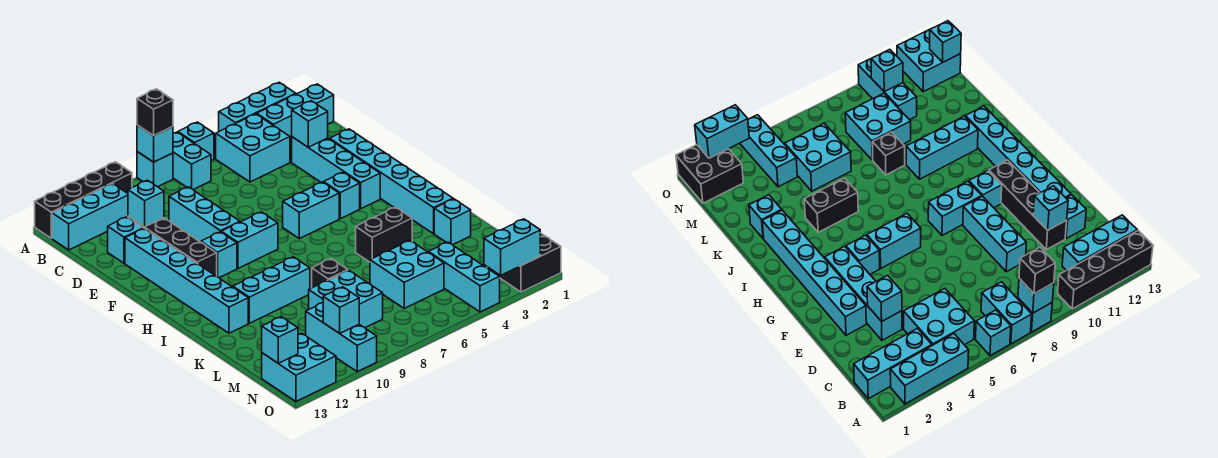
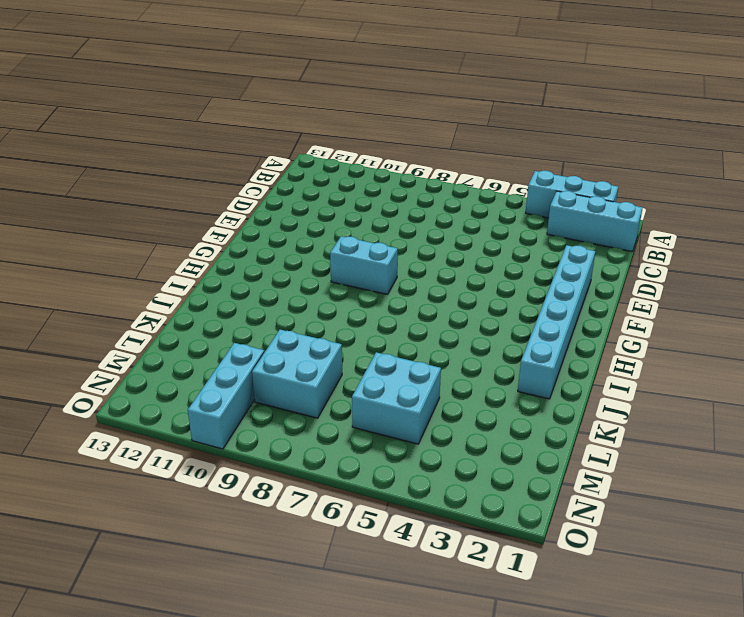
none -> cyan 1x1 brick [178,122,214,161]
none -> cyan 1x2 brick [173,132,211,190]
none -> cyan 1x1 brick [137,152,173,187]
none -> black 1x4 brick [35,162,132,238]

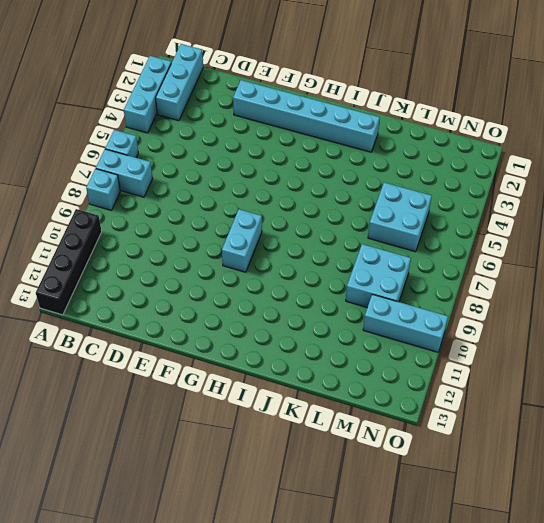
none -> cyan 2x2 brick [216,114,290,182]
none -> cyan 1x3 brick [52,184,128,250]
none -> cyan 1x4 brick [292,137,380,209]
none -> cyan 1x3 brick [169,187,240,242]

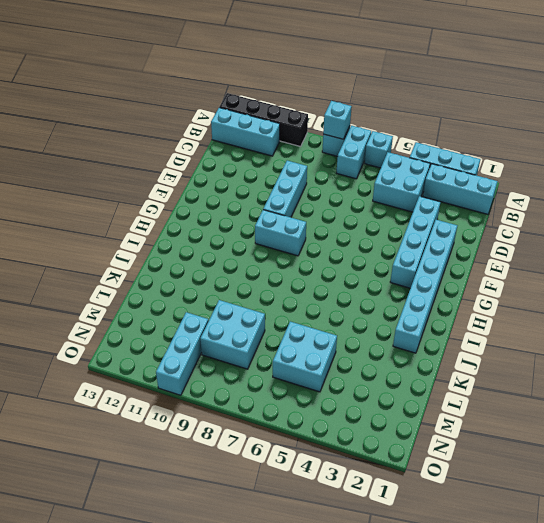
none -> black 1x4 brick [128,216,217,276]
none -> cyan 1x1 brick [108,217,144,263]
none -> cyan 1x6 brick [125,229,248,333]
none -> cyan 1x1 brick [324,172,360,219]

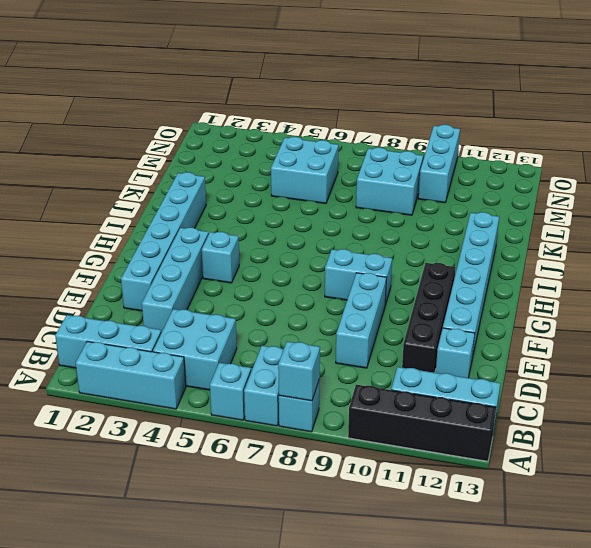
none -> cyan 1x2 brick [283,182,339,239]
none -> cyan 1x1 brick [201,232,237,278]
none -> black 1x2 brick [356,207,412,262]
none -> cyan 1x3 brick [233,257,310,323]

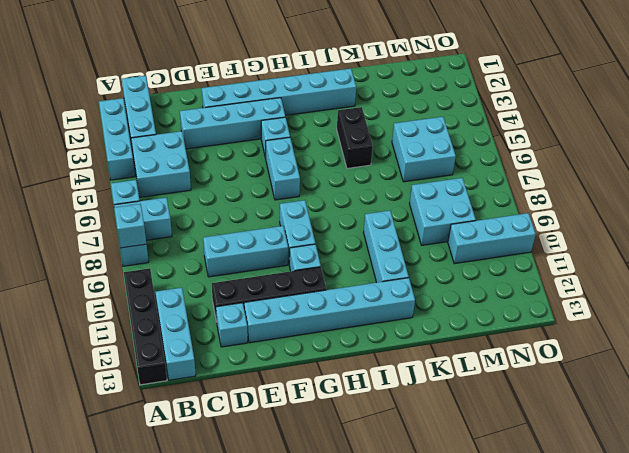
none -> cyan 1x1 brick [434,199,471,245]
none -> black 1x1 brick [312,259,348,288]
none -> cyan 1x3 brick [428,242,500,312]
none -> black 2x2 brick [487,233,561,292]

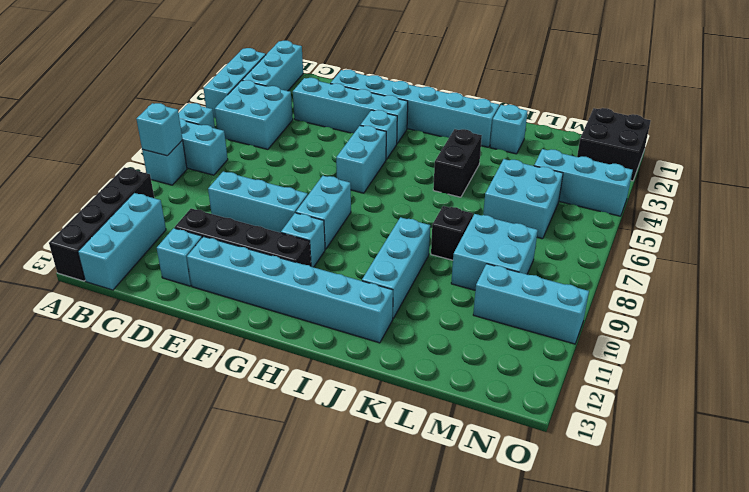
none -> cyan 2x2 brick [262,333,336,401]
none -> cyan 1x1 brick [292,101,328,147]
none -> cyan 1x1 brick [128,180,164,227]
none -> cyan 1x1 brick [323,287,359,333]

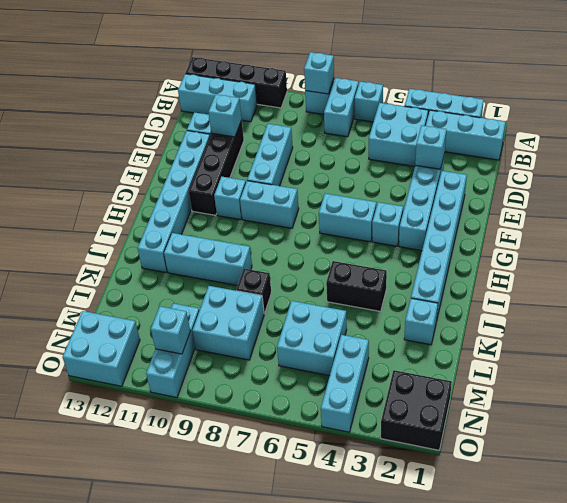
none -> cyan 1x1 brick [262,317,298,363]
none -> cyan 1x2 brick [484,219,540,275]
none -> black 1x1 brick [137,89,173,136]

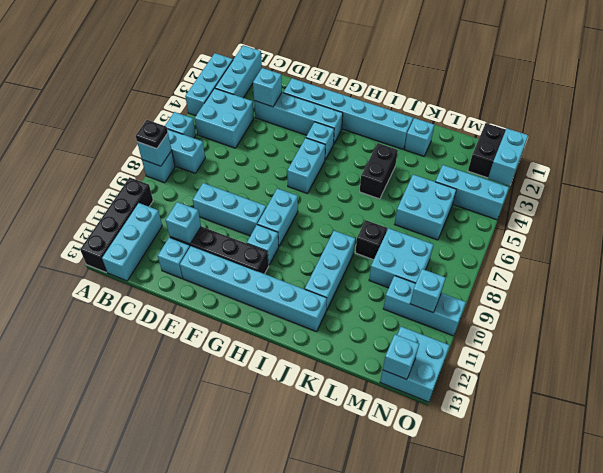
black 1x1 plate [136,120,168,149] -> black 1x1 brick [137,89,173,136]

